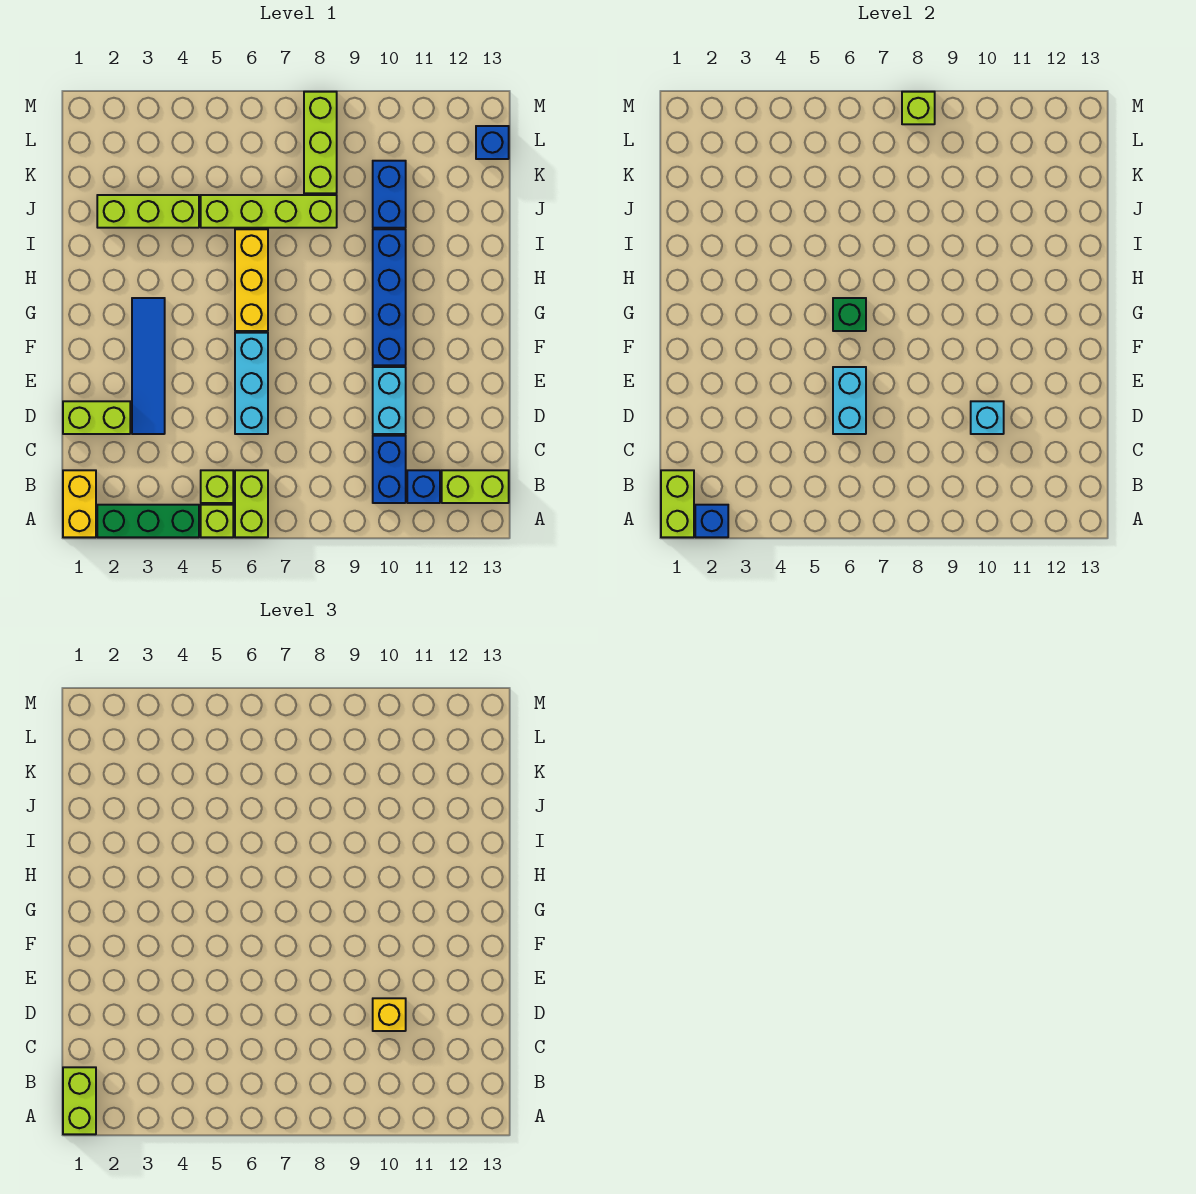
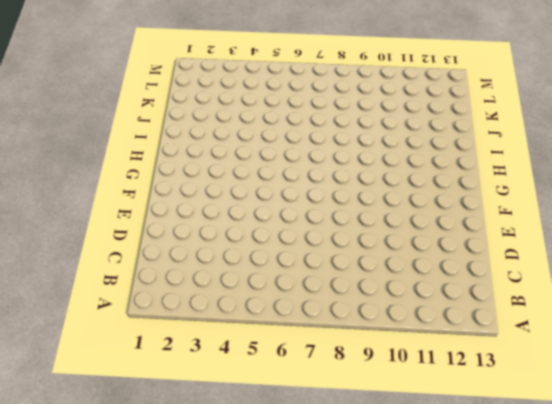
none -> yellow 1x2 brick [63,470,96,537]
none -> green 1x3 brick [97,505,199,537]
none -> lime 1x1 brick [201,505,233,537]

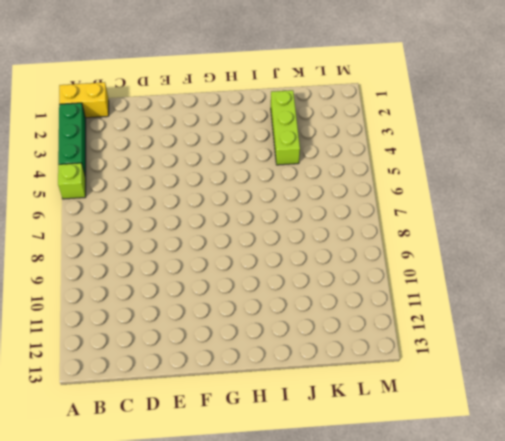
none -> lime 1x2 brick [235,470,268,537]
none -> lime 1x1 brick [201,470,233,503]
none -> blue 1x2 brick [373,436,406,503]

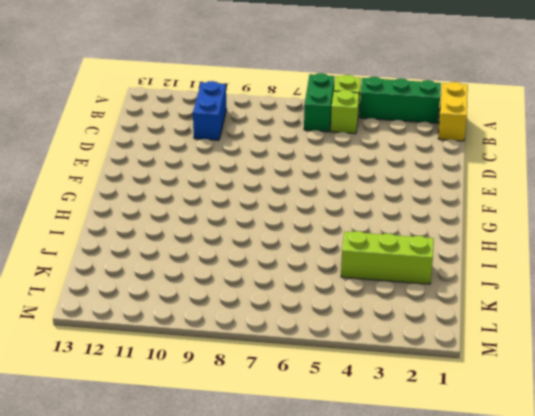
green 1x2 brick [304,73,335,132] -> lime 1x2 brick [235,470,268,537]
none -> blue 1x1 brick [407,470,440,503]
none -> lime 1x2 brick [442,470,509,503]
none -> lime 1x2 brick [63,401,130,434]

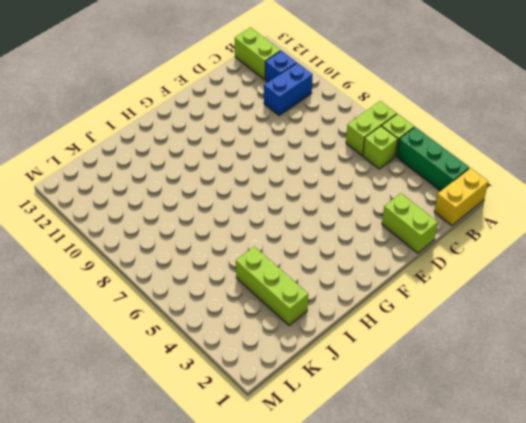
none -> blue 1x4 tile [132,298,165,434]
none -> cyan 1x3 brick [235,333,268,434]
none -> cyan 1x2 brick [373,367,406,434]

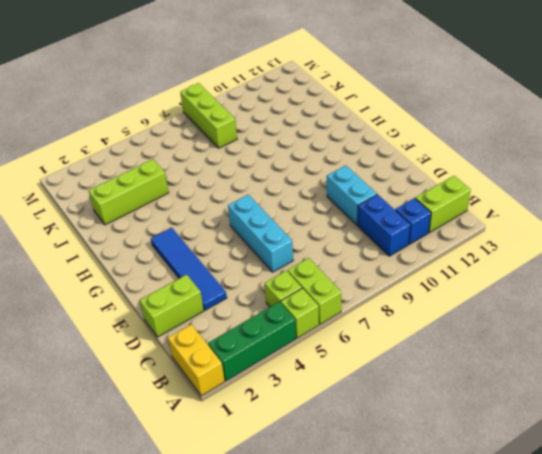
none -> blue 1x4 brick [373,229,406,365]
none -> yellow 1x3 brick [235,229,268,331]
none -> lime 1x4 brick [201,195,337,228]

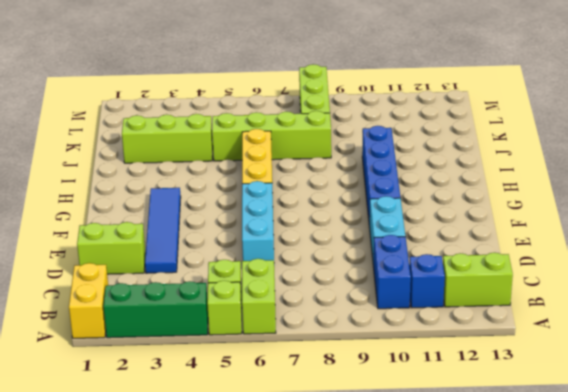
none -> blue 1x2 brick [373,161,406,228]
none -> blue 1x1 brick [476,126,509,159]
none -> lime 1x2 brick [661,470,694,537]

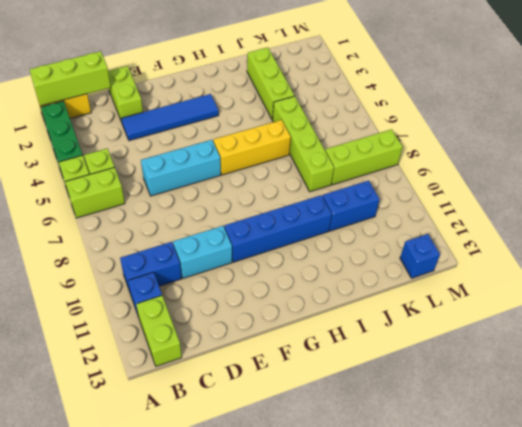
lime 1x3 brick [29,51,111,106] -> lime 1x2 brick [661,470,694,537]
none -> blue 1x1 brick [695,505,728,537]
none -> cyan 1x2 brick [833,367,866,434]
none -> cyan 1x1 brick [971,401,1004,434]

